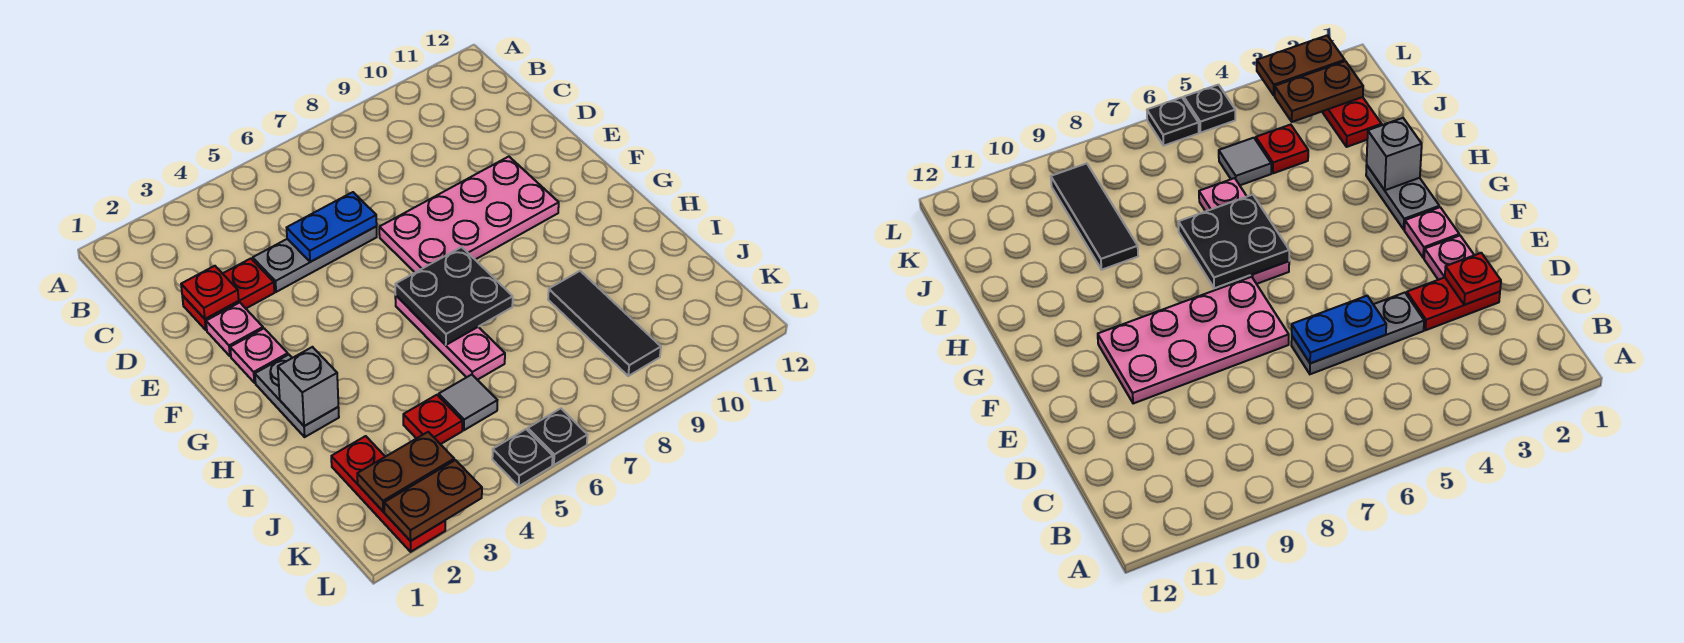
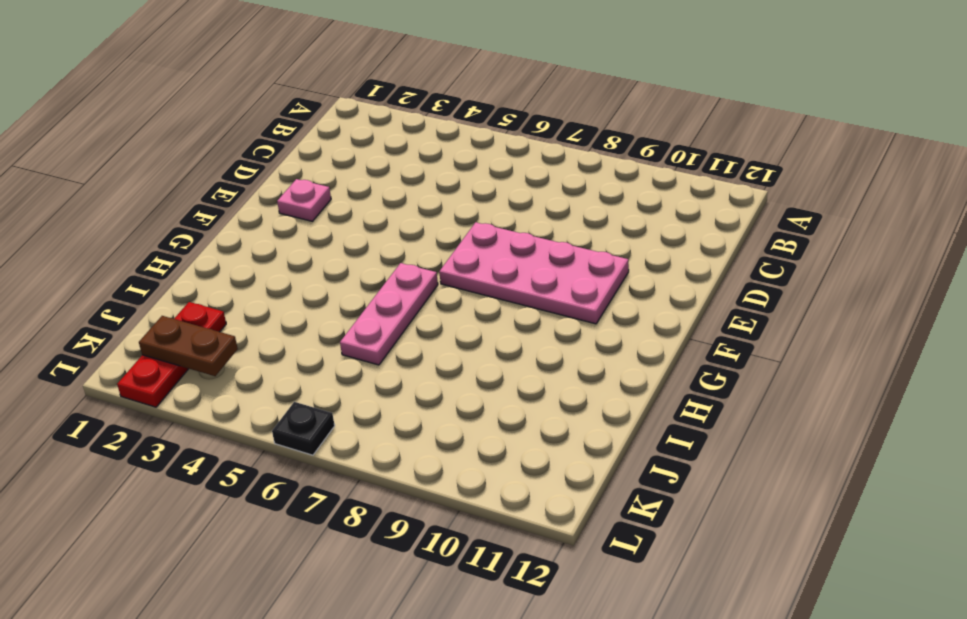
none -> red 1x2 plate [182,259,274,330]
none -> grey 1x3 plate [253,227,377,292]
none -> pink 1x1 plate [230,329,288,383]

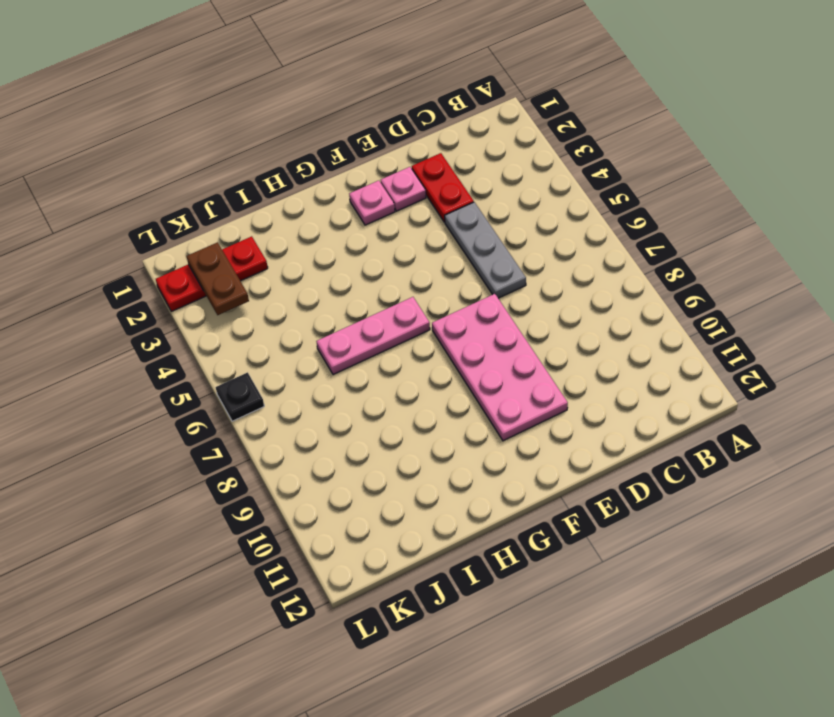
none -> grey 1x2 plate [255,355,339,437]
none -> black 1x3 tile [548,271,661,376]
none -> red 1x1 plate [403,395,462,444]

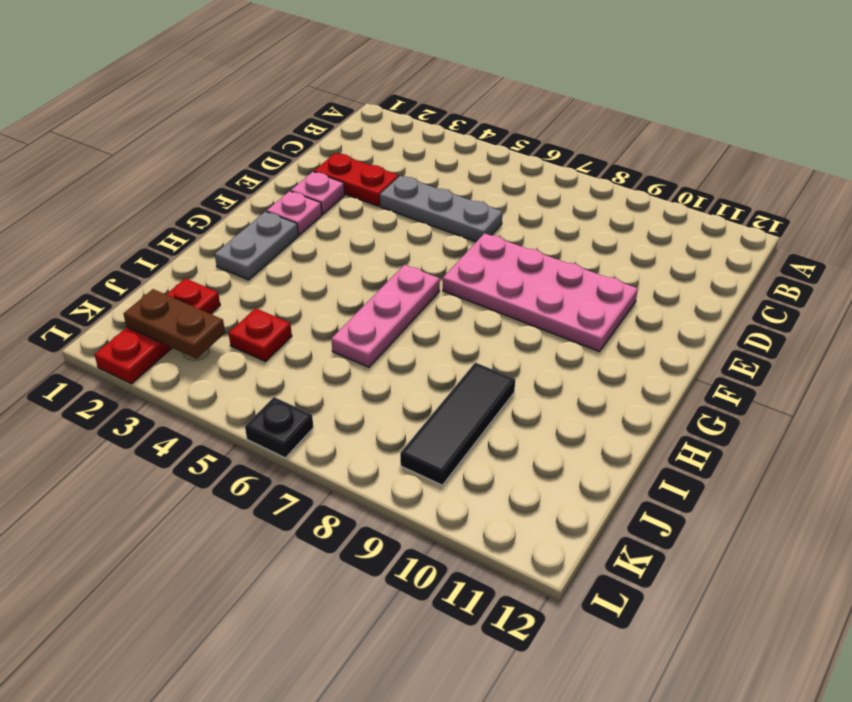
none -> grey 1x1 tile [439,375,497,430]
none -> black 1x1 plate [492,429,553,486]
none -> red 1x1 plate [181,266,239,319]

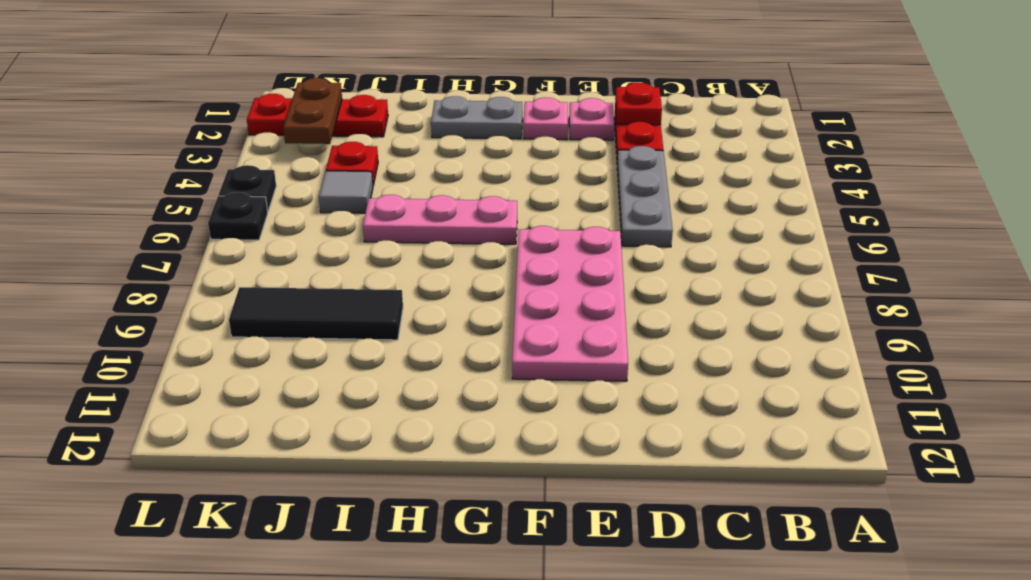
none -> blue 1x2 plate [287,192,377,262]
none -> black 2x2 plate [395,247,513,345]
none -> grey 1x1 brick [278,347,338,426]

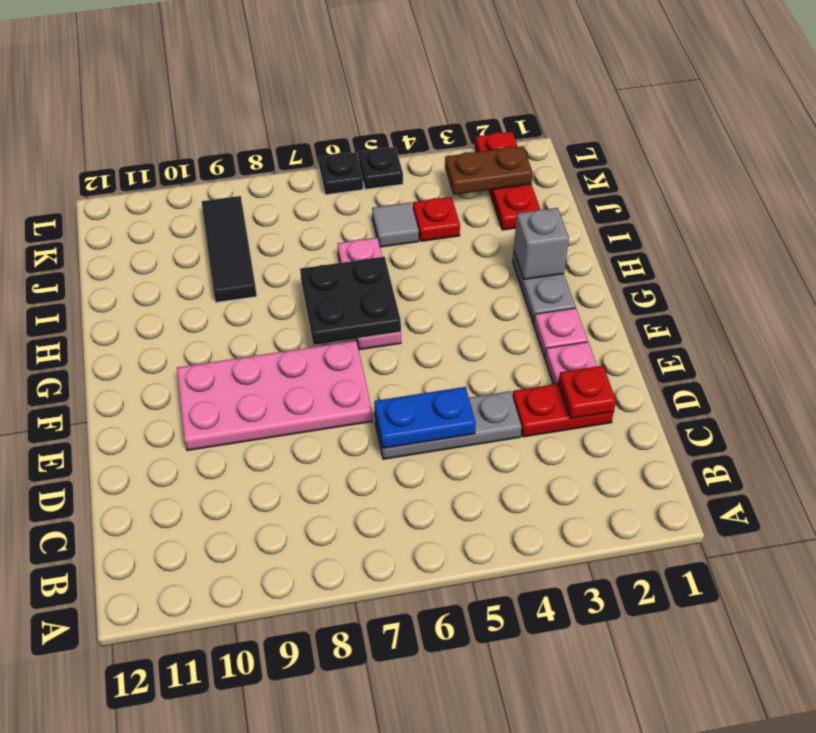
none -> brown 1x2 plate [384,460,482,541]

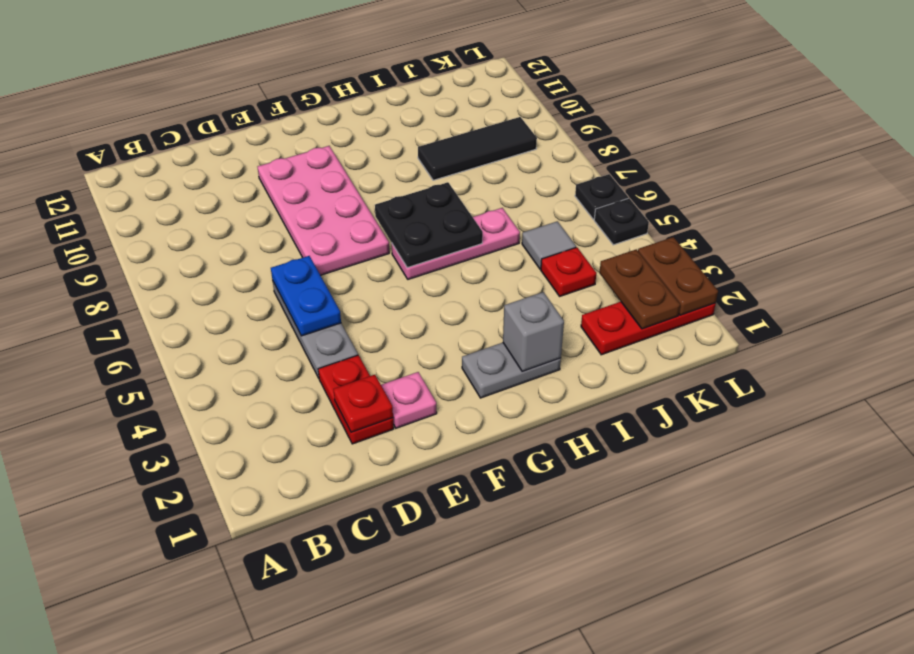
none -> pink 1x1 plate [230,329,288,383]

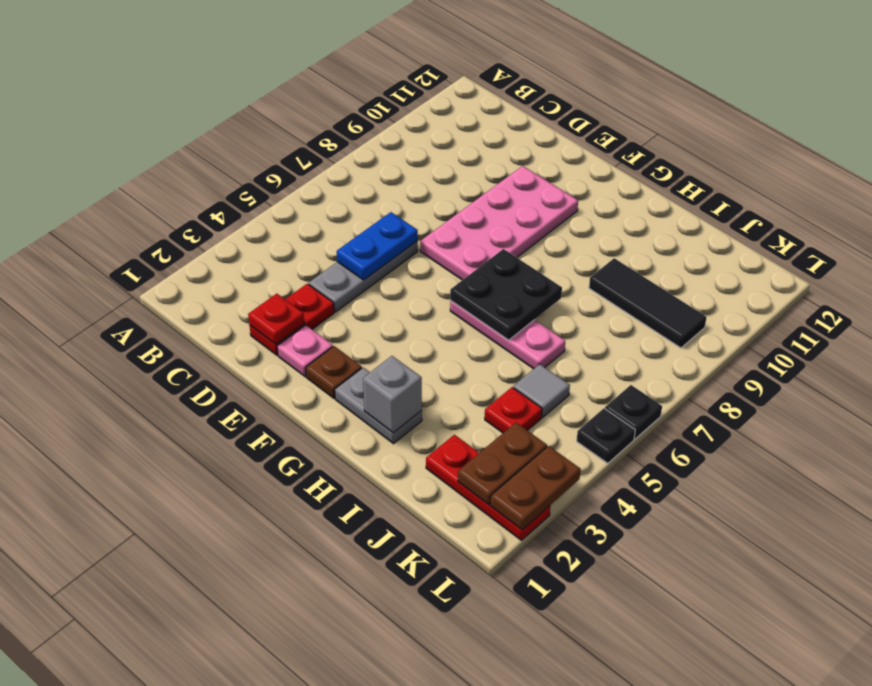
brown 1x1 plate [306,346,362,398] -> pink 1x1 plate [230,329,288,383]

